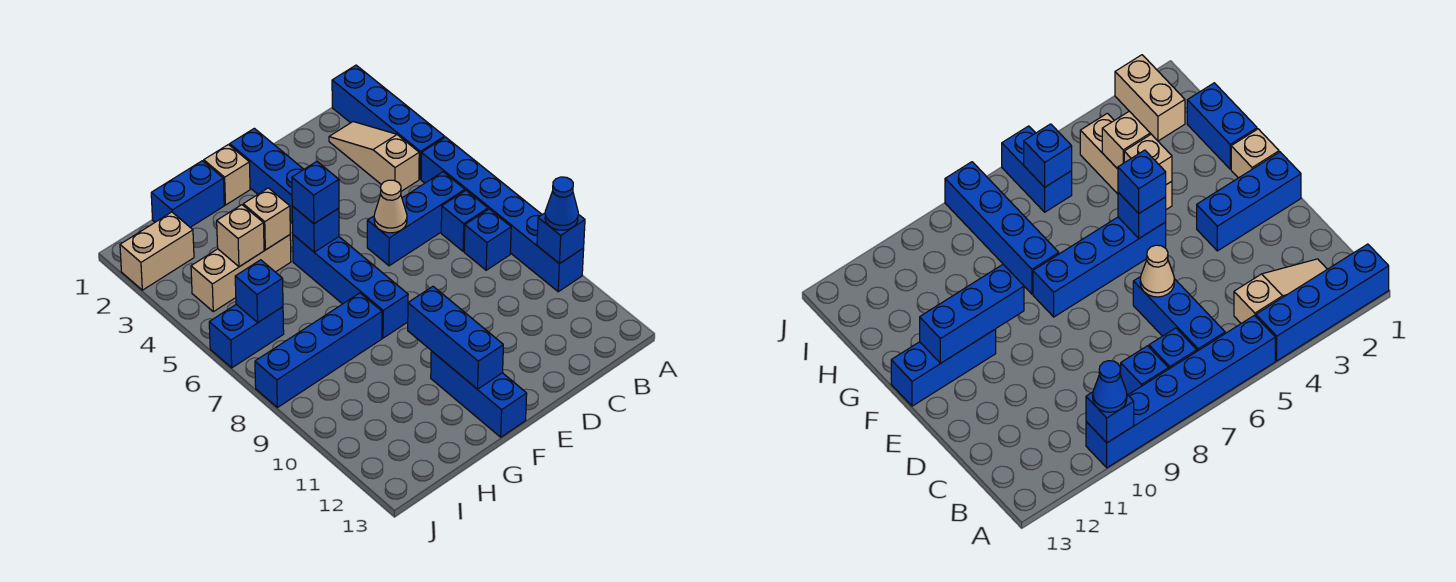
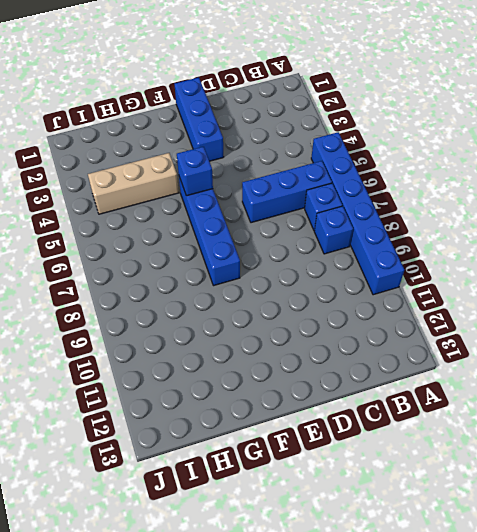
none -> blue 1x4 brick [332,65,445,179]
none -> tan 1x3 slope [329,122,419,191]
none -> tan 1x1 brick [204,145,250,205]

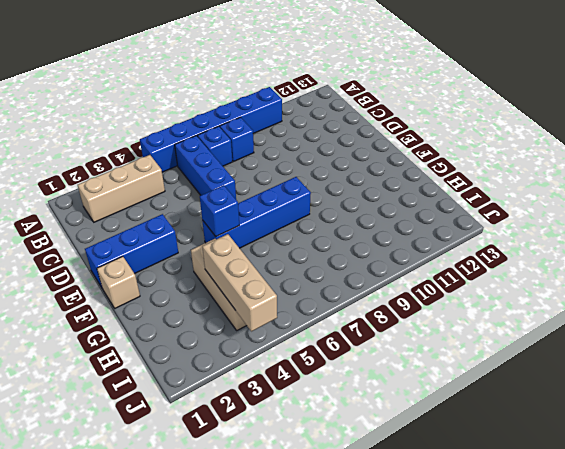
tan 1x3 brick [78,155,165,222] -> tan 1x3 slope [329,122,419,191]
tan 1x3 brick [202,234,277,332] -> tan 1x1 brick [217,205,264,267]
none -> blue 1x4 brick [332,65,445,179]
none -> blue 1x3 brick [431,351,527,437]
none -> blue 1x2 brick [151,161,224,227]

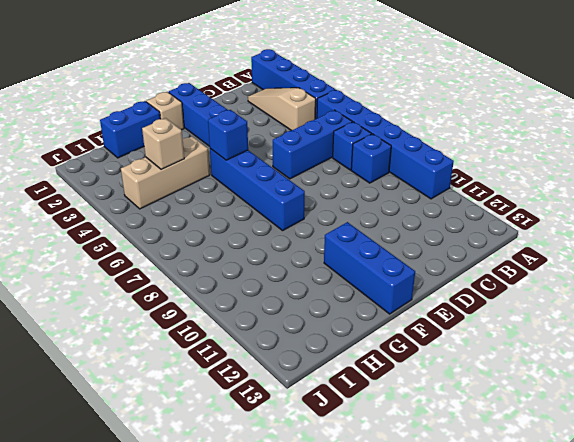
none -> blue 1x4 brick [255,293,382,407]
none -> tan 1x2 brick [120,212,194,290]
none -> blue 1x2 brick [209,305,284,368]

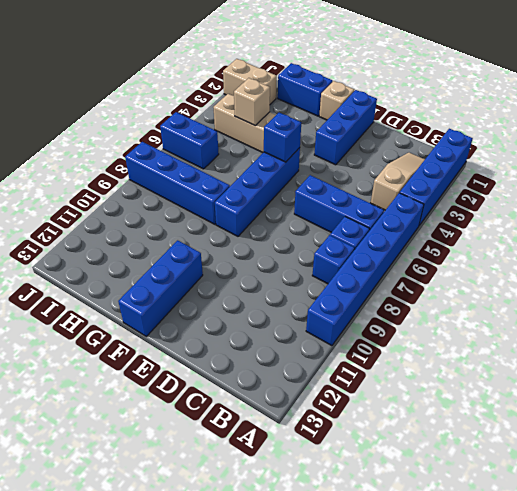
none -> blue 1x1 brick [537,213,585,264]
none -> tan 1x1 cone [374,180,407,233]
none -> blue 1x3 brick [408,287,503,389]

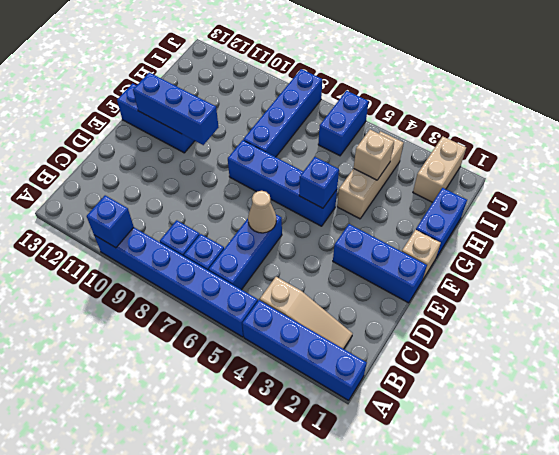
none -> tan 1x1 brick [243,188,290,250]
none -> blue 1x1 brick [235,260,283,322]
none -> blue 1x1 cone [545,177,578,230]

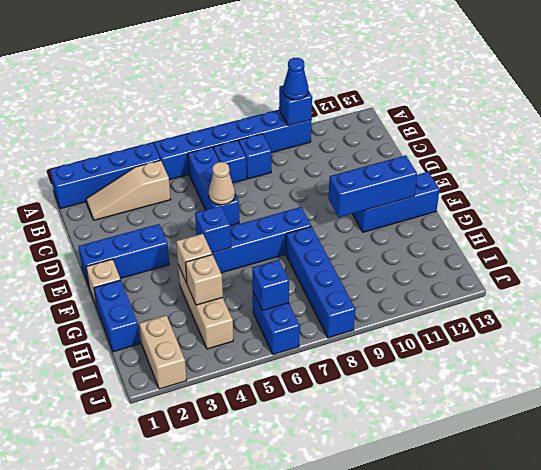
none -> blue 1x1 brick [292,162,339,224]

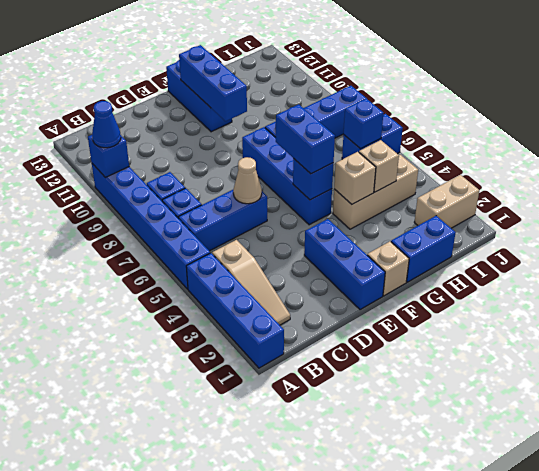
blue 1x2 brick [275,104,335,174] -> blue 1x1 brick [292,162,339,224]

